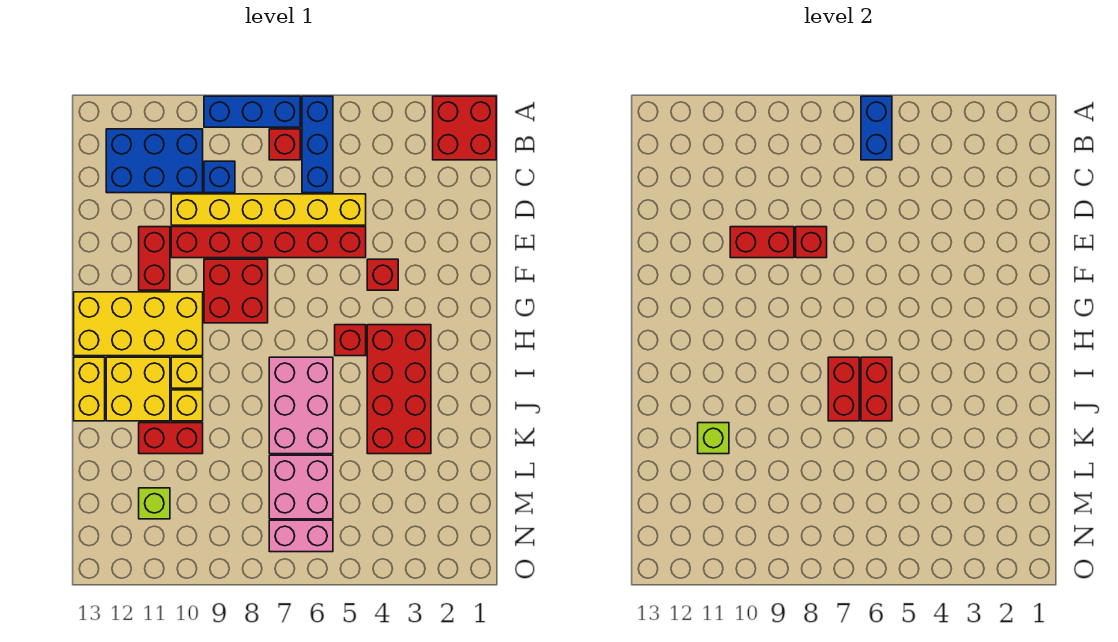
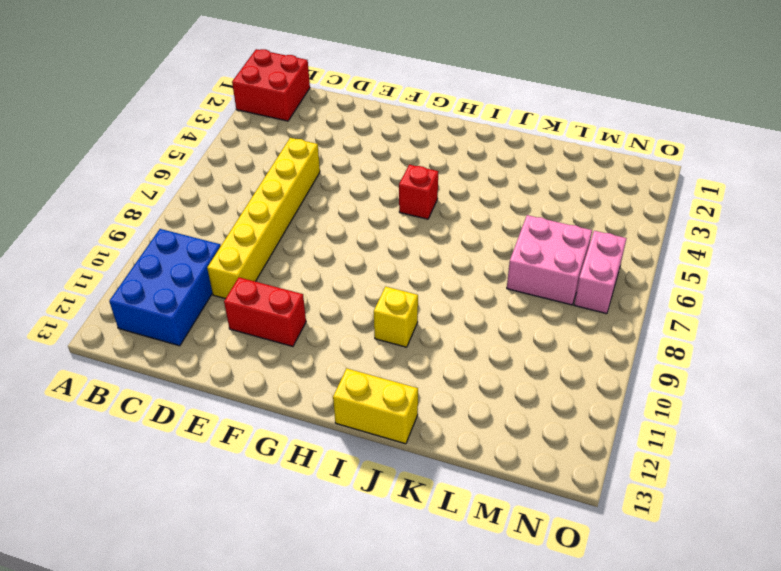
none -> blue 1x3 brick [302,96,333,193]
none -> blue 1x3 brick [204,96,300,127]
none -> red 1x1 brick [269,129,300,160]

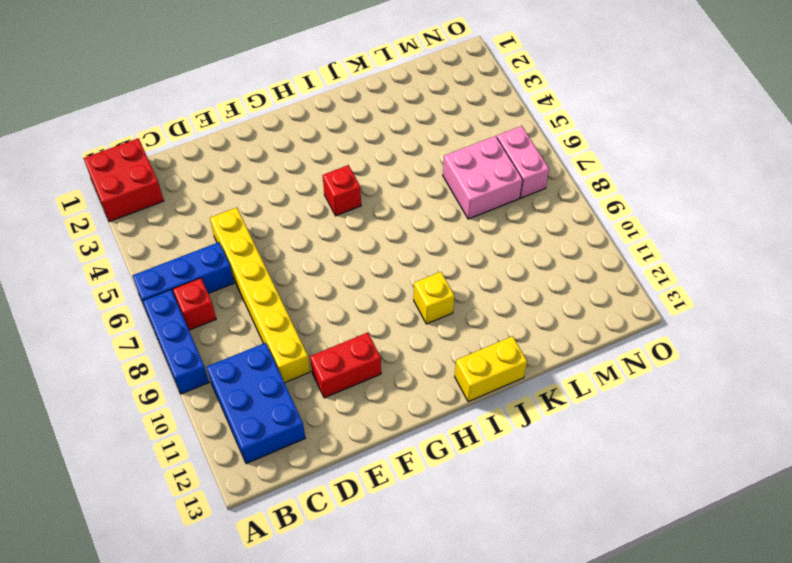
none -> blue 1x1 brick [204,161,235,193]
none -> red 1x6 brick [171,227,366,258]
none -> red 1x1 brick [367,259,398,290]

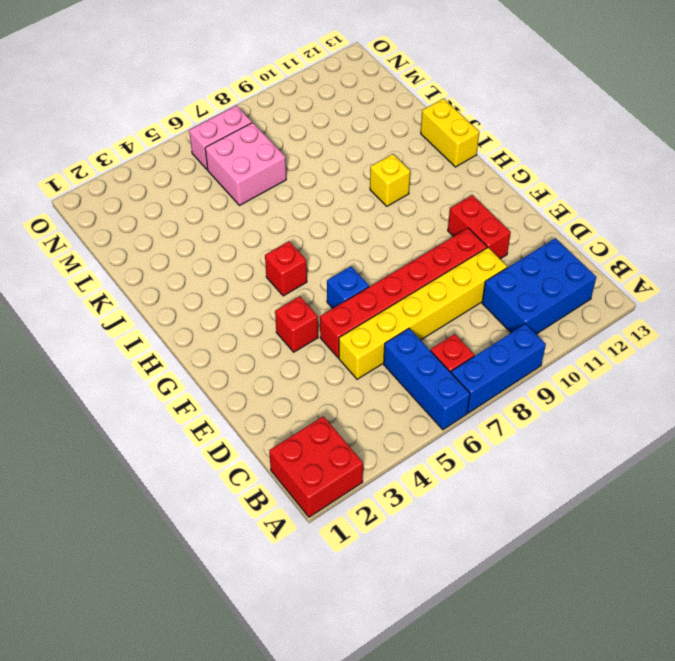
blue 1x1 brick [327,266,369,308] -> blue 1x1 brick moved to [204,161,235,193]
none -> red 2x2 brick [204,259,268,323]
none -> yellow 2x4 brick [74,292,203,356]
none -> red 2x4 brick [367,325,431,454]

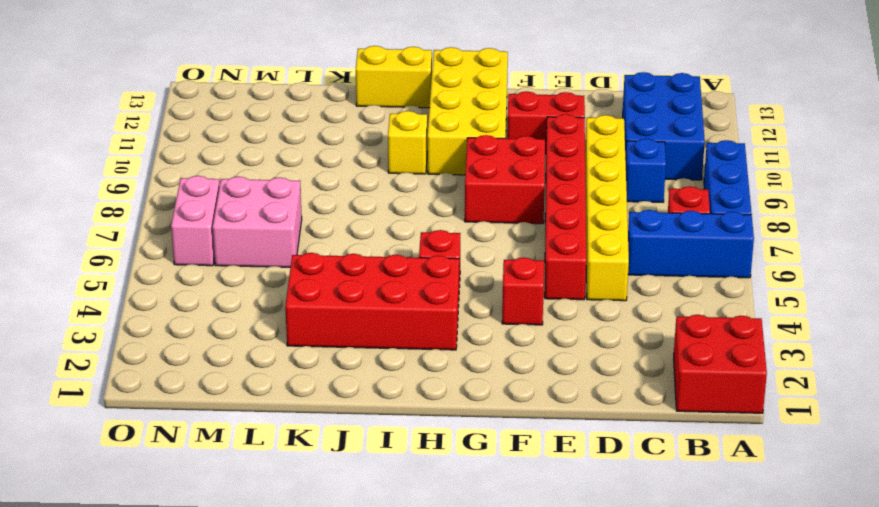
none -> pink 2x3 brick [269,357,333,454]
none -> yellow 2x2 brick [106,357,170,421]
none -> yellow 1x1 brick [171,390,203,421]

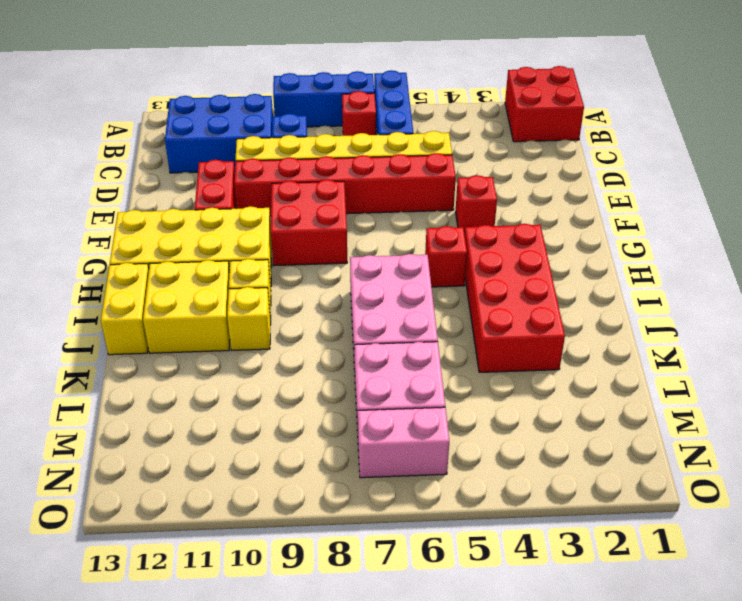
none -> red 1x2 brick [139,423,203,454]
none -> lime 1x1 brick [139,488,170,519]
none -> blue 1x2 brick [861,96,892,160]

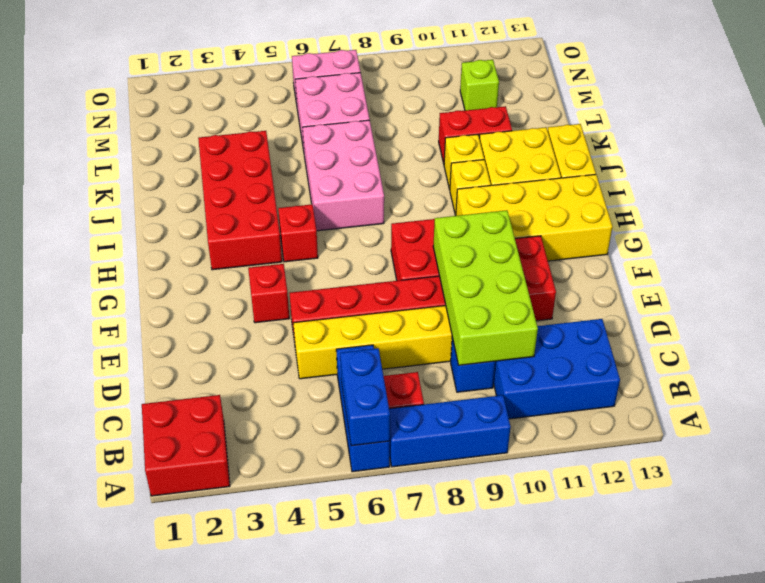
lime 2x4 brick [433,210,538,365] -> red 1x2 brick [730,227,794,258]
none -> red 1x1 brick [796,227,827,258]
none -> red 1x2 brick [861,357,892,421]
none -> red 1x2 brick [828,357,859,421]

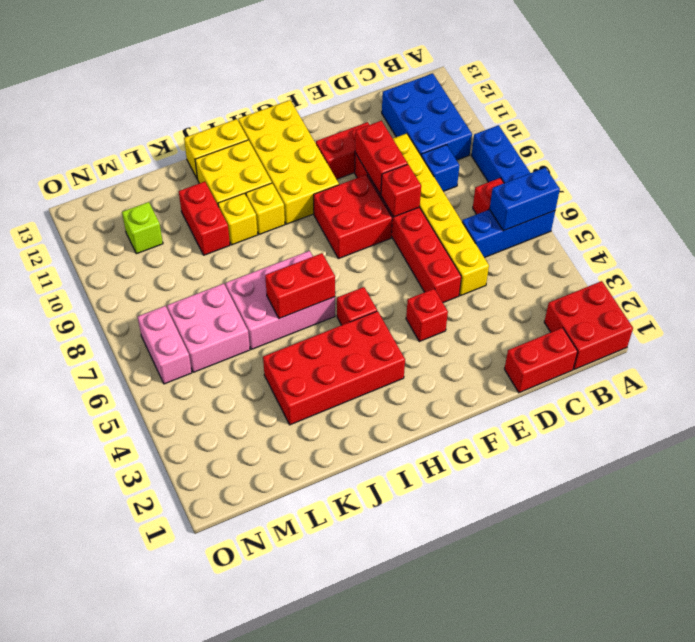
red 1x2 brick [505,328,578,393] -> red 1x2 brick moved to [828,357,859,421]
none -> lime 1x1 brick [698,423,729,454]

